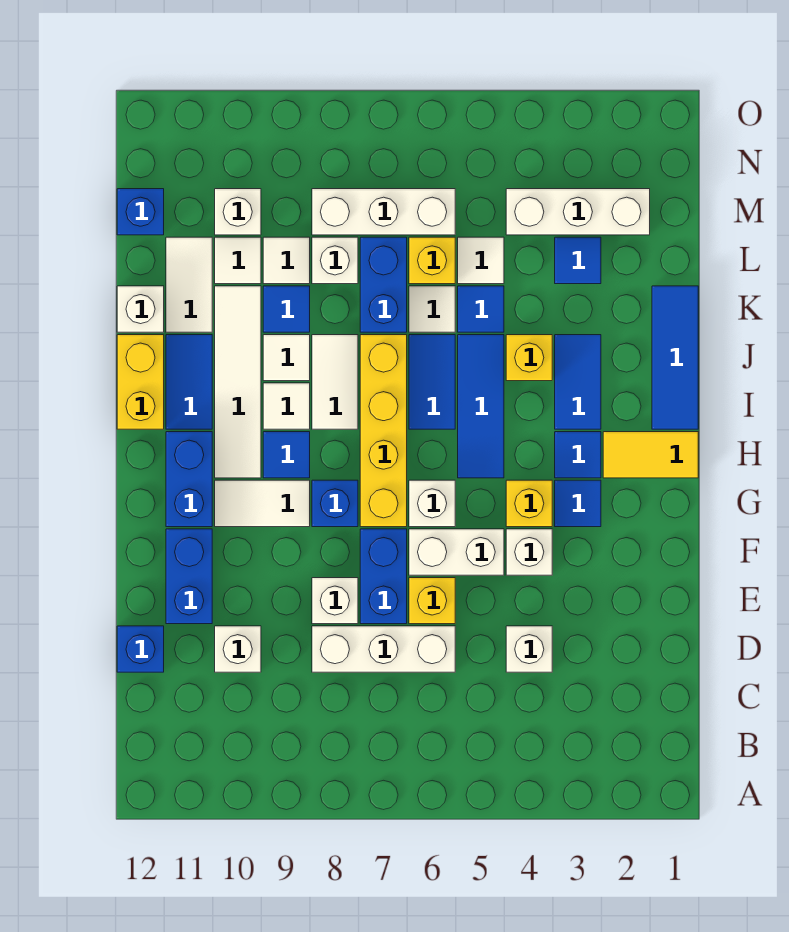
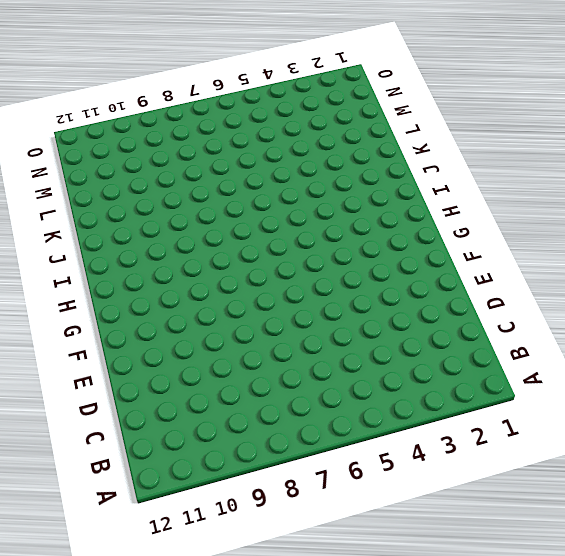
none -> white 1x1 brick [506,626,552,672]
none -> white 1x3 brick [312,626,455,672]
none -> white 1x1 brick [215,626,261,672]
none -> blue 1x1 brick [117,626,164,672]

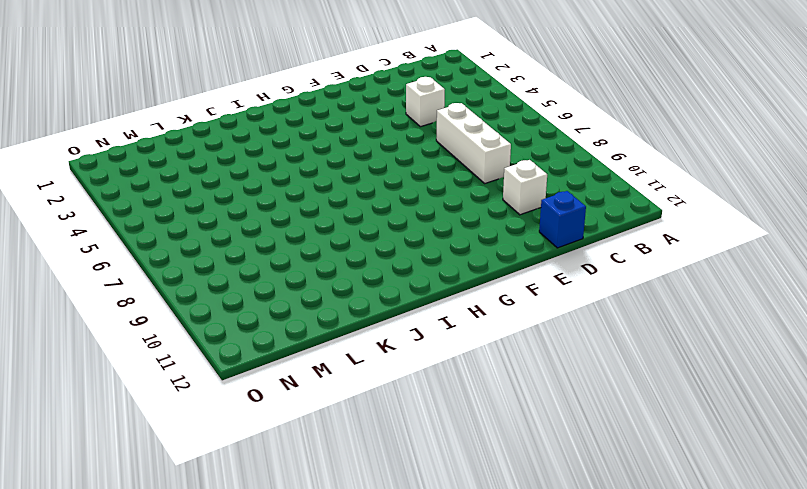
none -> yellow 1x1 brick [409,578,455,624]
none -> blue 1x2 brick [360,529,407,624]
none -> white 1x1 brick [312,578,358,624]
none -> blue 1x2 brick [166,529,212,624]

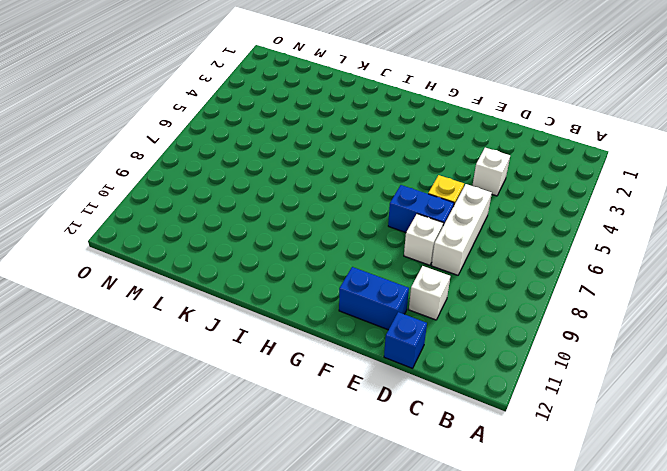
none -> white 1x1 brick [506,529,552,575]
none -> white 1x2 brick [409,529,504,575]
none -> blue 1x1 tile [555,480,601,527]
none -> yellow 1x1 brick [506,480,552,527]

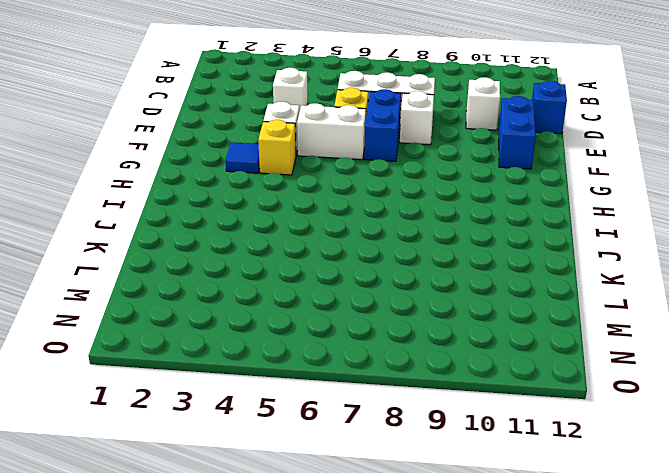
none -> white 1x1 brick [409,480,455,527]
none -> yellow 1x4 brick [360,335,407,527]
none -> blue 1x1 brick [312,480,358,527]
none -> white 1x2 tile [215,480,310,527]

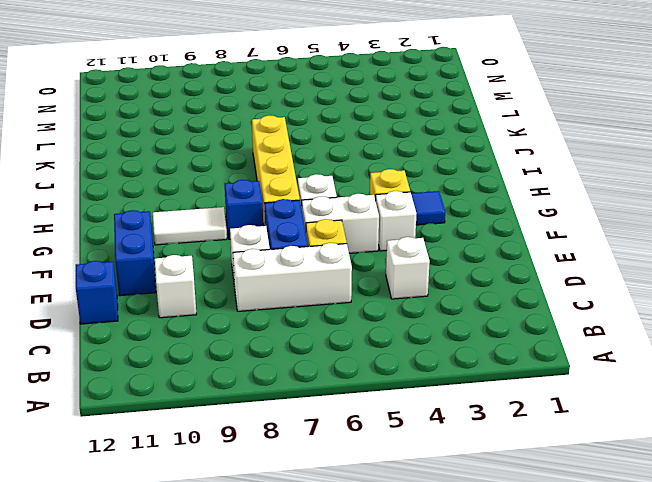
none -> blue 1x2 brick [166,432,212,527]
none -> yellow 1x2 tile [603,432,698,478]
none -> blue 1x1 tile [555,432,601,478]
none -> blue 1x3 tile [458,335,504,478]

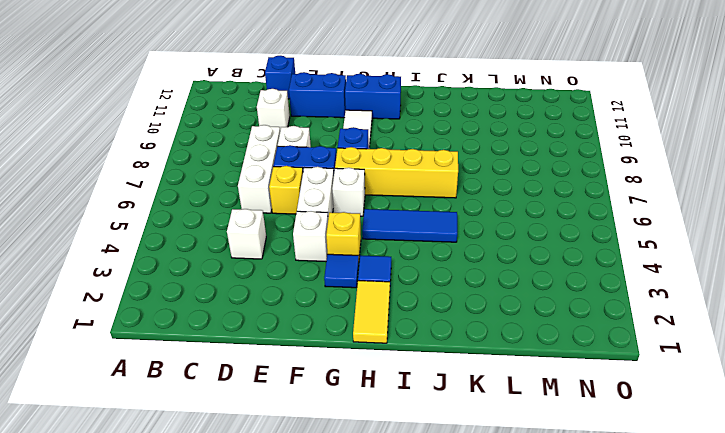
none -> blue 1x1 tile [263,432,310,478]
none -> white 1x4 tile [215,286,261,478]
none -> blue 1x3 tile [652,286,698,429]
none -> blue 1x2 tile [555,335,601,429]

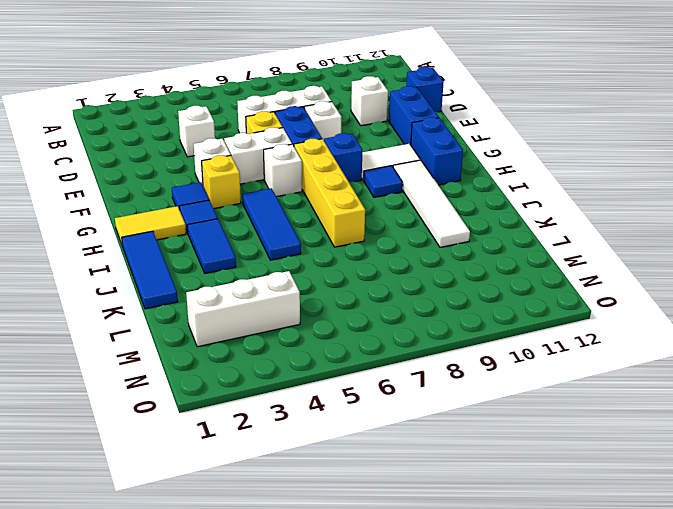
none -> blue 1x2 tile [409,335,455,429]
none -> white 1x2 tile [312,335,358,429]
none -> white 1x1 tile [263,383,310,429]
none -> blue 1x2 tile [166,335,212,429]

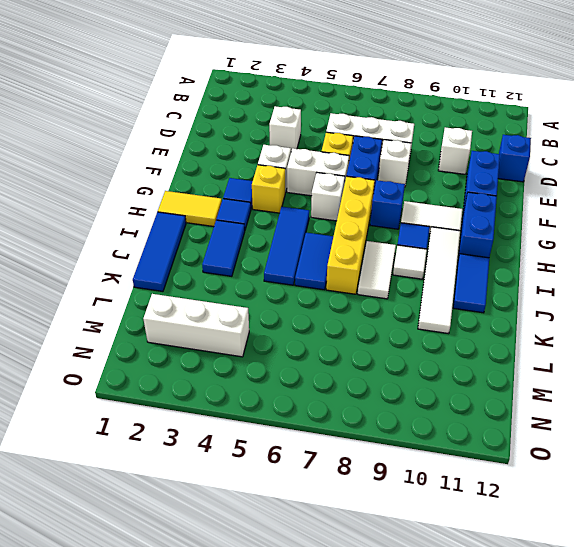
none -> yellow 1x2 brick [117,335,164,429]
none -> yellow 1x1 brick [506,335,552,381]
none -> white 1x1 tile [263,335,310,381]
none -> blue 1x1 tile [458,286,504,332]

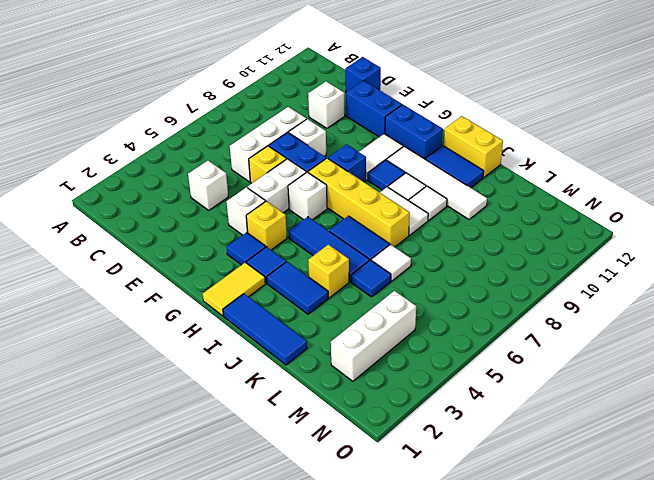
none -> blue 1x2 brick [360,237,407,332]
none -> blue 1x1 tile [263,286,310,332]
none -> white 1x2 tile [166,237,212,332]
none -> white 1x1 brick [117,286,164,332]

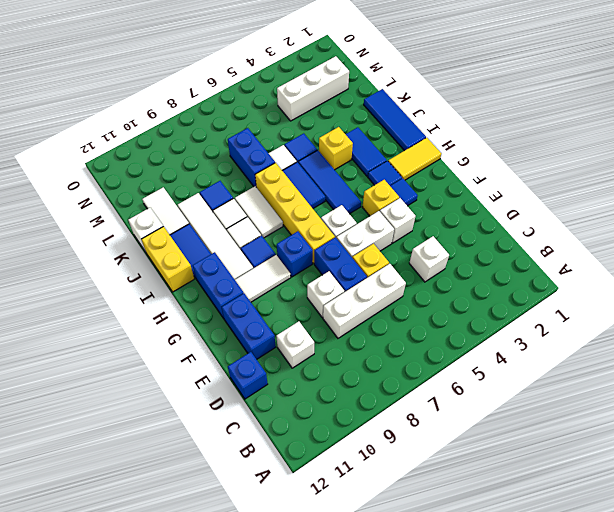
none -> blue 1x1 tile [555,237,601,284]
none -> white 1x1 tile [458,237,504,284]
none -> yellow 1x1 brick [409,237,455,284]
none -> white 1x1 brick [312,237,358,284]

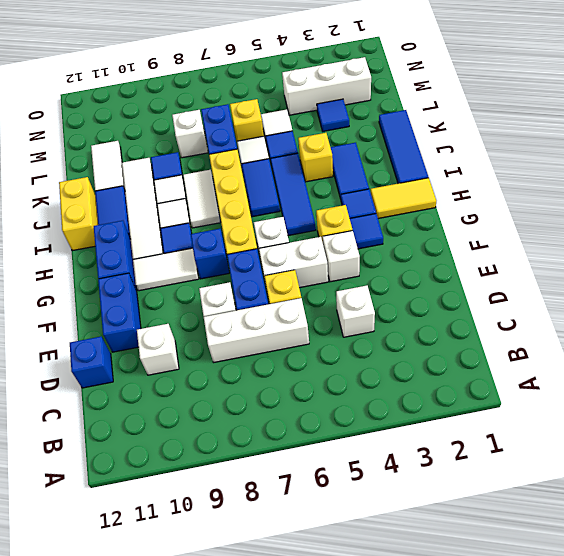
none -> white 1x1 brick [117,286,164,332]
none -> white 1x1 tile [263,237,310,284]
none -> white 1x1 tile [215,237,261,284]
none -> white 1x3 brick [312,189,455,235]

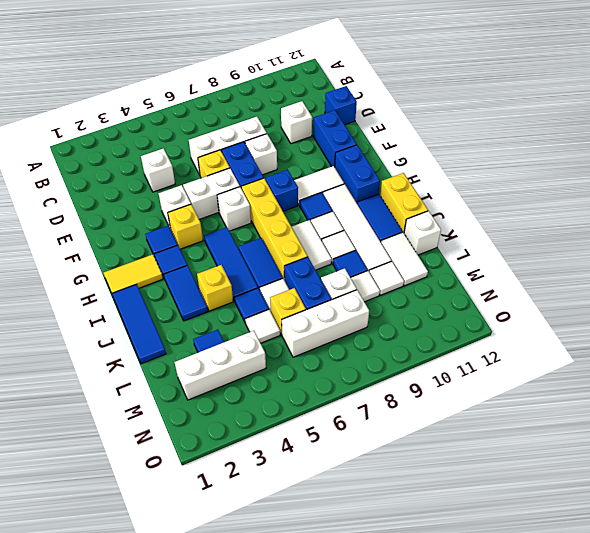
none -> white 1x1 brick [215,189,261,235]
none -> blue 1x1 brick [117,189,164,235]

